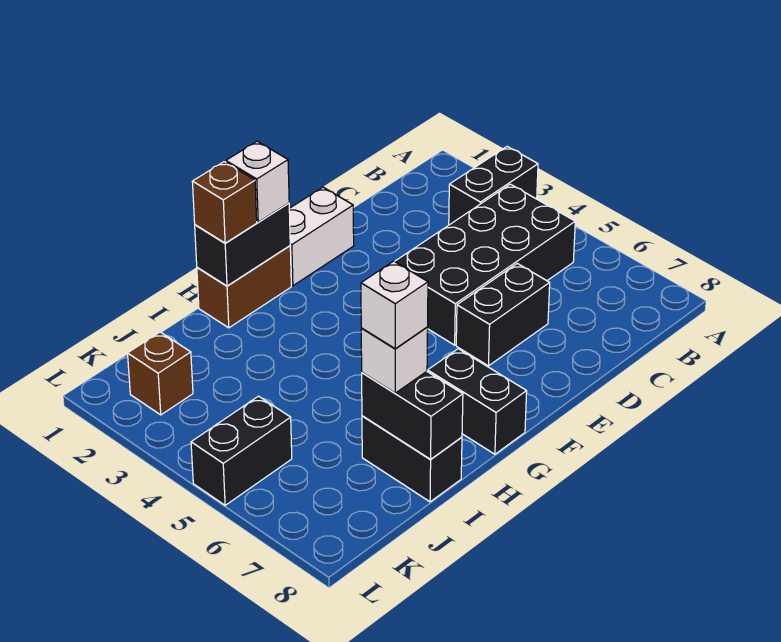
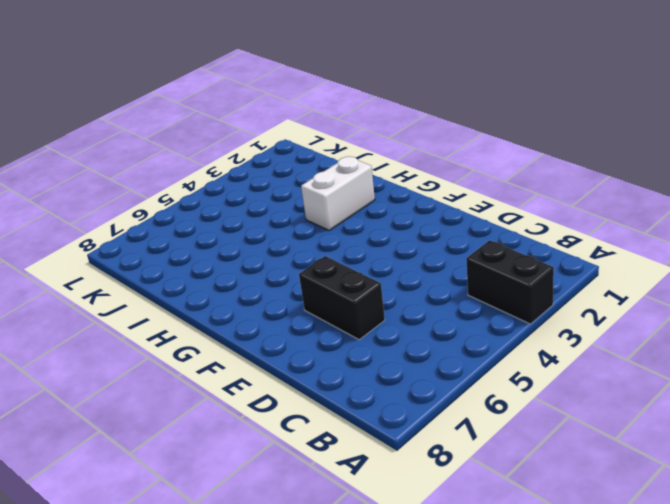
white 1x2 brick [301,157,375,230] -> white 1x2 brick turned to [289,187,354,286]
none -> black 2x4 brick [395,184,575,345]
none -> brown 1x2 brick [197,246,291,328]
none -> black 1x2 brick [428,349,527,454]

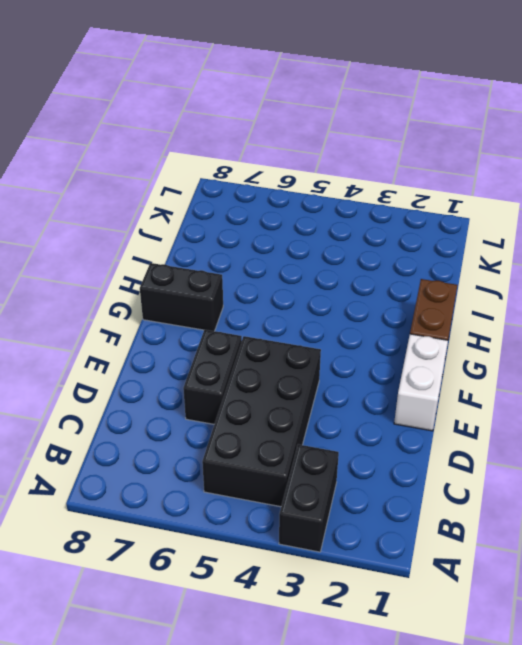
none -> black 1x2 brick [362,416,462,502]
none -> brown 1x1 brick [128,332,193,415]
none -> black 1x2 brick [191,396,292,505]

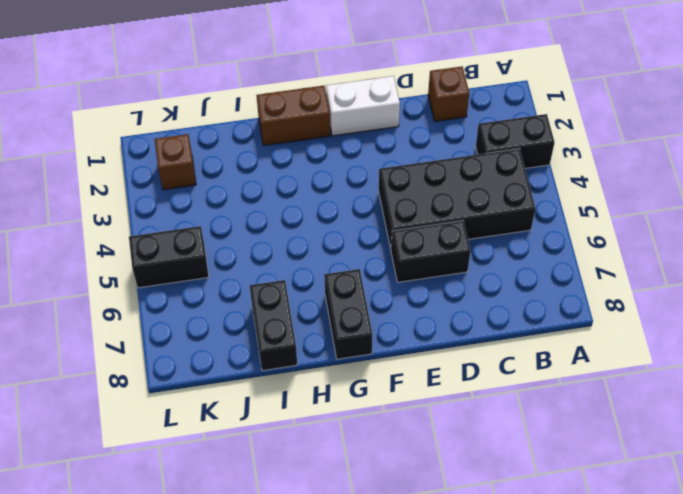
brown 1x1 brick [428,67,469,121] -> brown 1x1 brick moved to [192,162,257,243]
none -> black 1x2 brick [195,203,290,286]
none -> black 1x2 brick [362,372,463,460]
none -> white 1x1 brick [226,141,289,222]

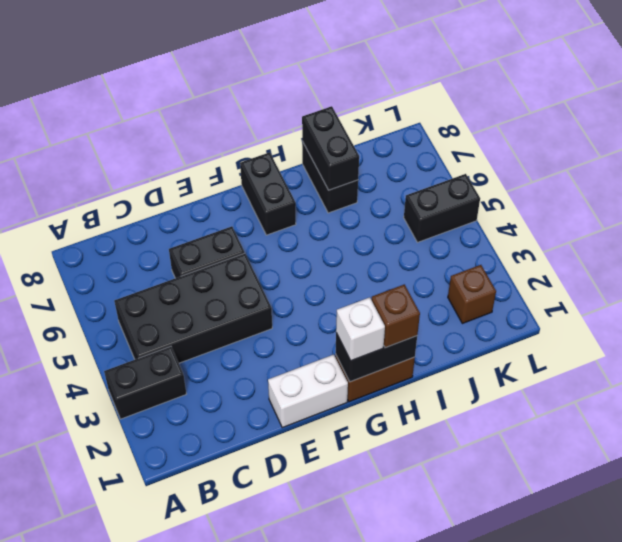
none -> white 1x1 brick [361,327,428,393]
none -> white 1x1 brick [361,261,428,349]

